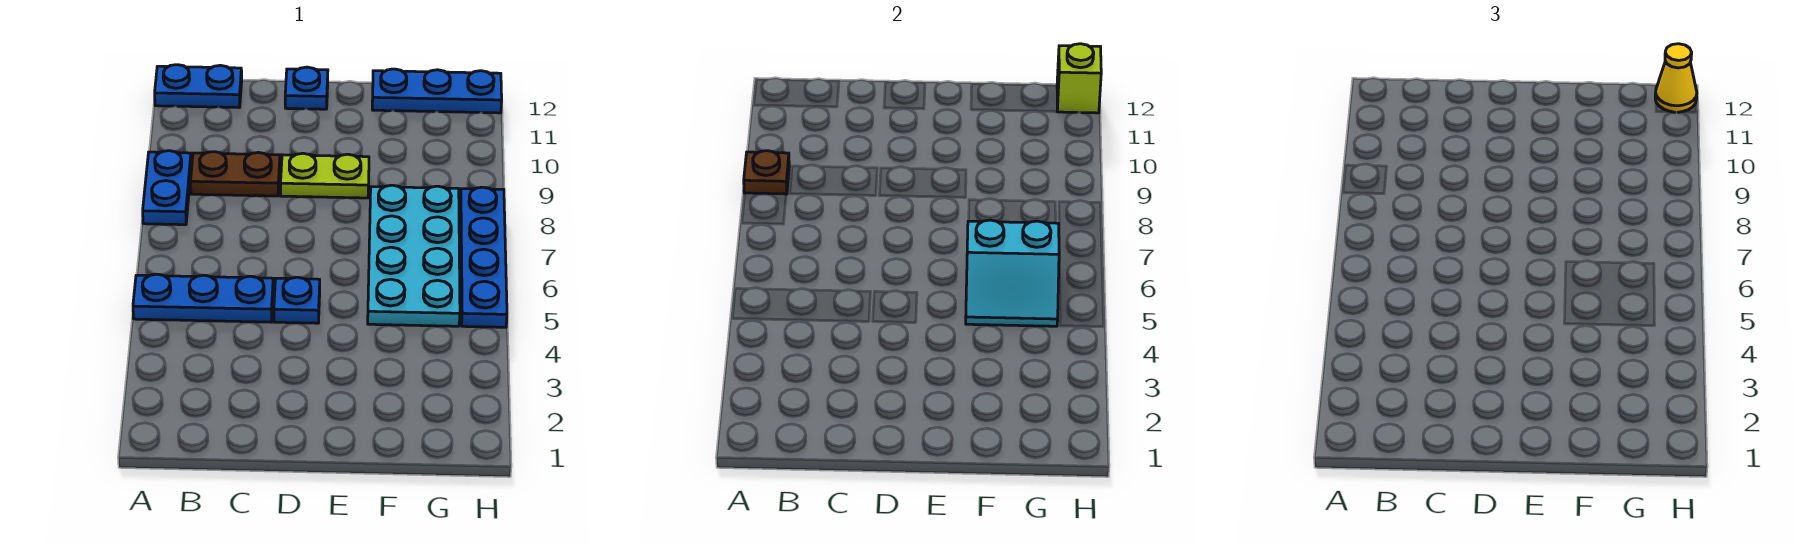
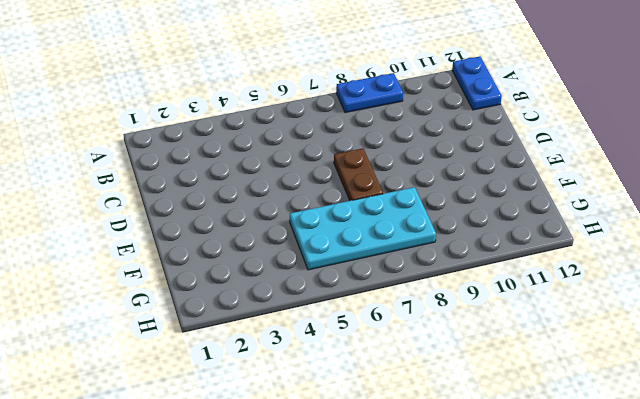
brown 1x2 plate [334,148,383,201] -> brown 1x2 plate moved to [191,152,280,196]
none -> blue 1x3 plate [133,274,273,322]
none -> blue 1x1 plate [274,277,320,323]
none -> lime 1x2 plate [281,153,369,198]

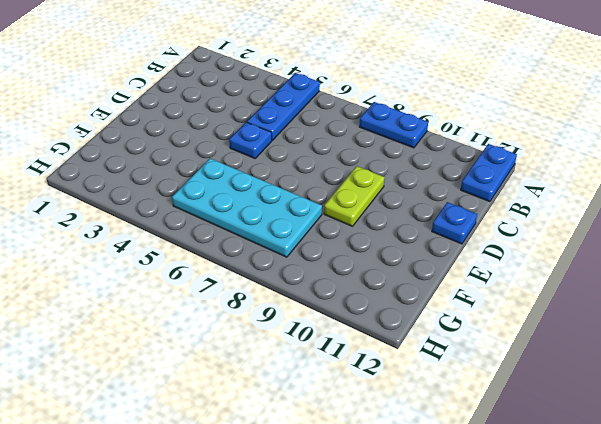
none -> brown 1x2 plate [191,152,280,196]
none -> blue 1x3 plate [372,69,502,113]
none -> blue 1x4 plate [460,187,507,327]

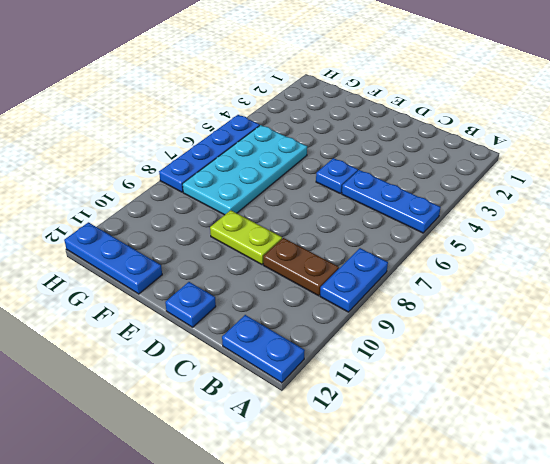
none -> brown 1x1 plate [744,151,789,194]
none -> cyan 2x2 slope [966,220,1059,326]
none -> lime 1x1 brick [1057,44,1101,113]

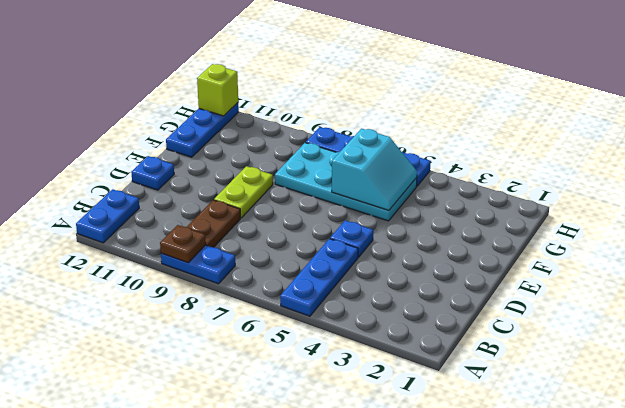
none -> yellow 1x1 cone [1655,44,1697,112]

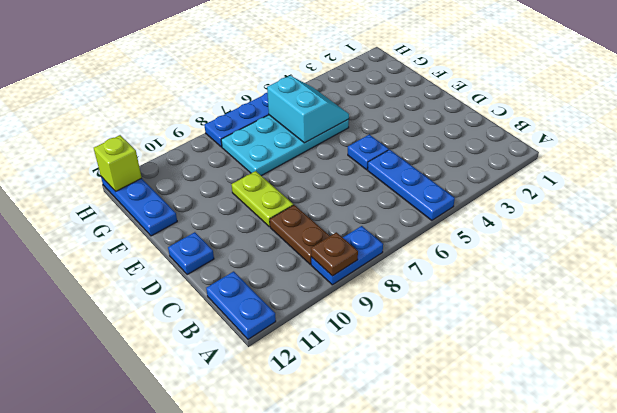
none -> yellow 1x1 cone [1655,44,1697,112]

